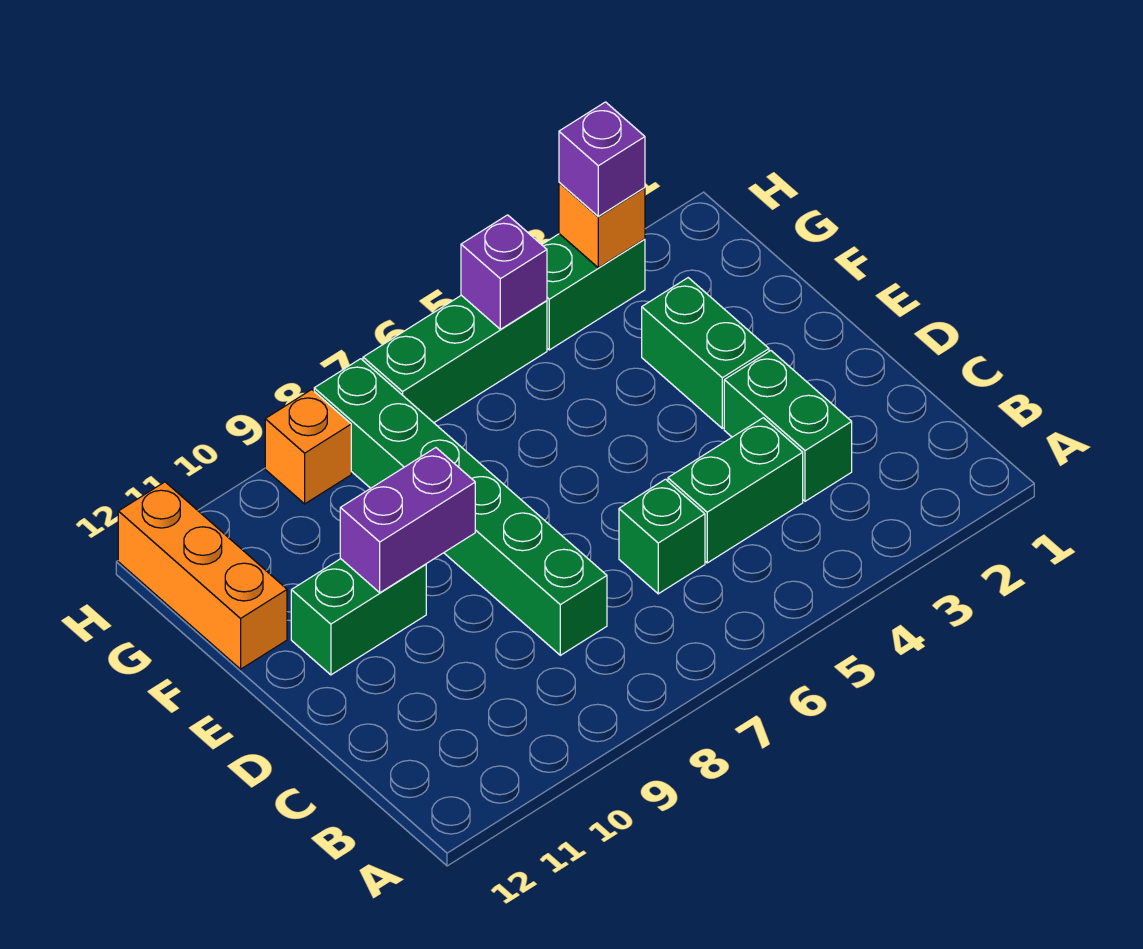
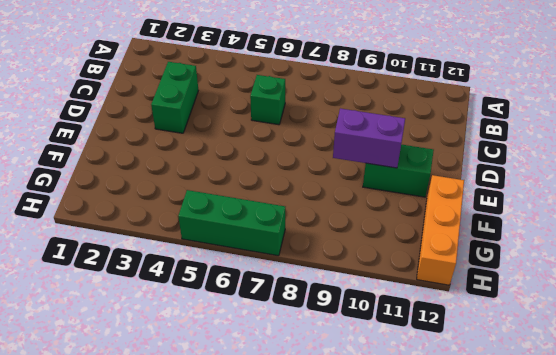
none -> green 1x2 brick [668,418,803,563]
none -> green 1x6 brick [314,359,607,655]
none -> green 1x2 brick [642,278,769,428]

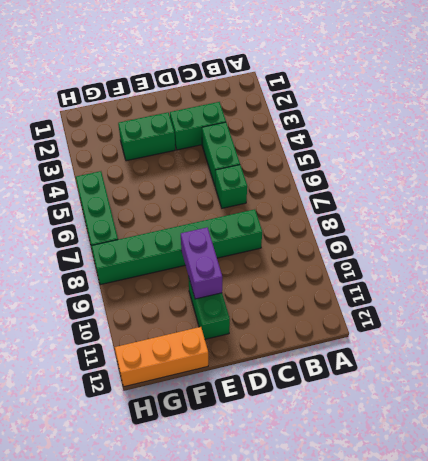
none -> green 1x2 brick [542,234,645,350]
none -> orange 1x1 brick [265,390,351,504]
none -> orange 1x1 brick [559,183,645,268]

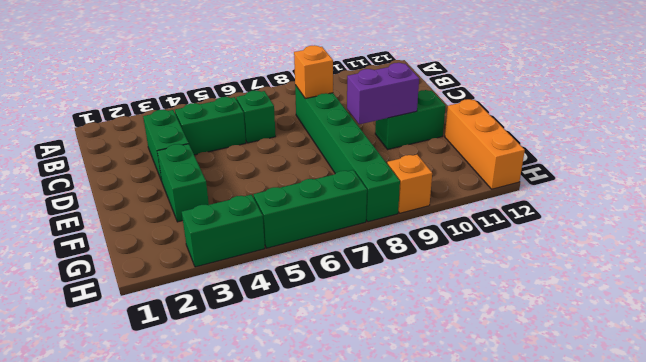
orange 1x1 brick [294,45,333,99] -> orange 1x1 brick moved to [559,183,645,268]
none -> purple 1x1 brick [461,215,547,329]
none -> purple 1x1 brick [559,102,645,216]

